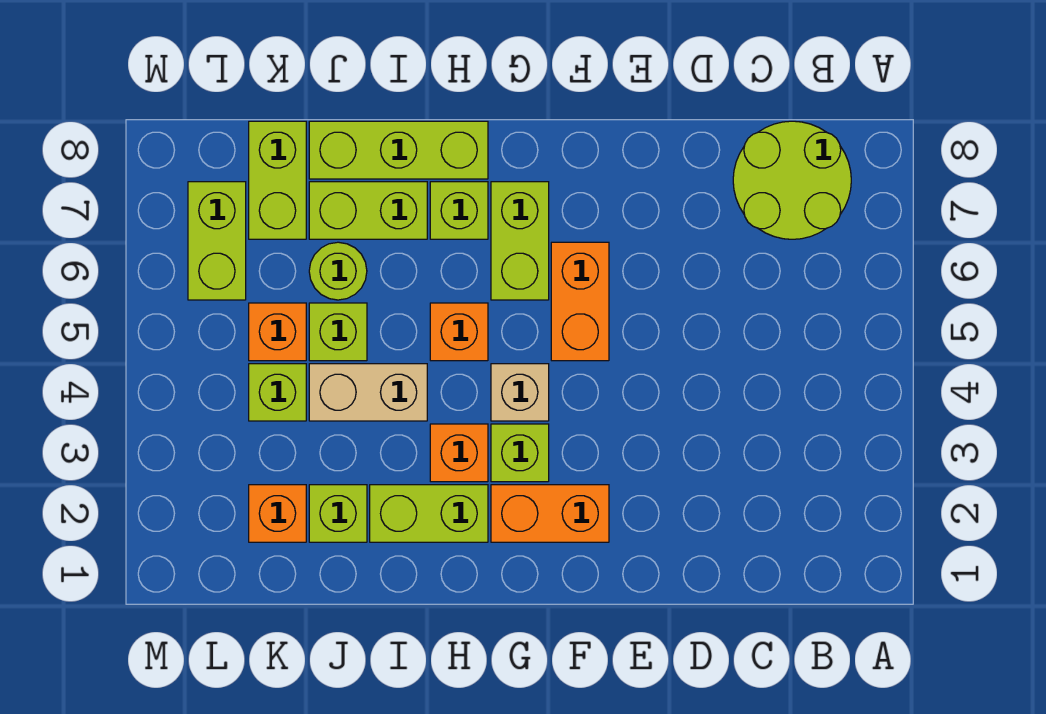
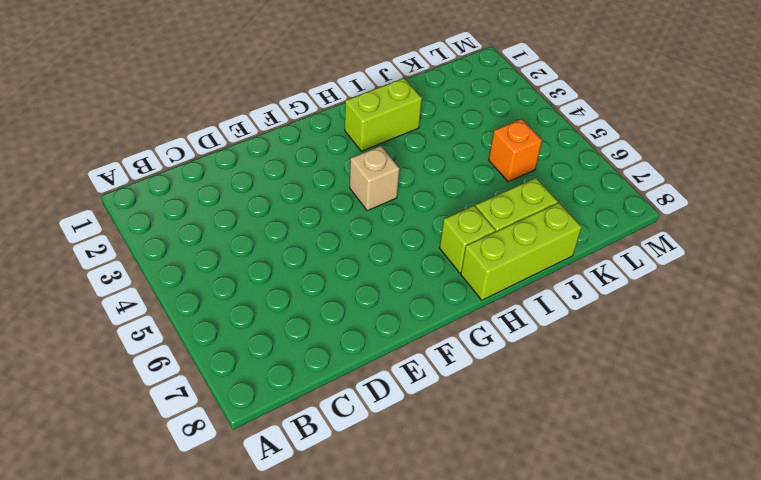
none -> lime 2x2 round brick [733,121,851,239]
none -> orange 1x2 brick [491,485,609,542]
none -> orange 1x2 brick [551,242,609,361]

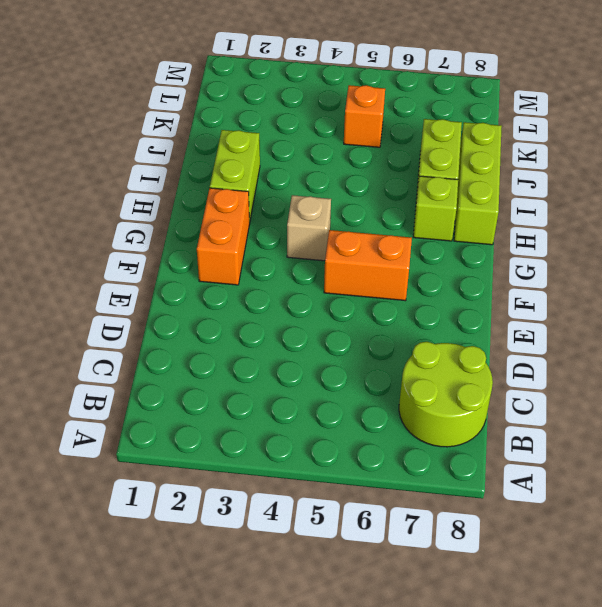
none -> lime 1x1 brick [491,424,549,482]
none -> lime 1x2 brick [491,182,549,300]
none -> orange 1x1 brick [430,424,488,482]

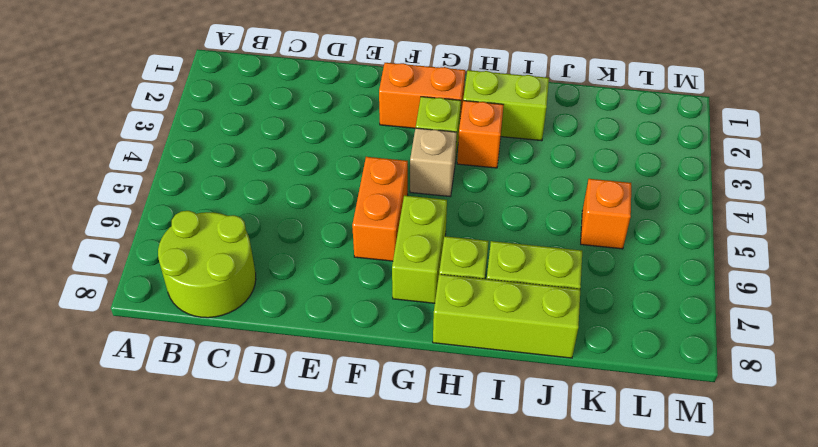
none -> orange 1x1 brick [430,303,488,361]
none -> tan 1x2 brick [309,364,427,421]
none -> lime 1x1 brick [309,485,367,542]

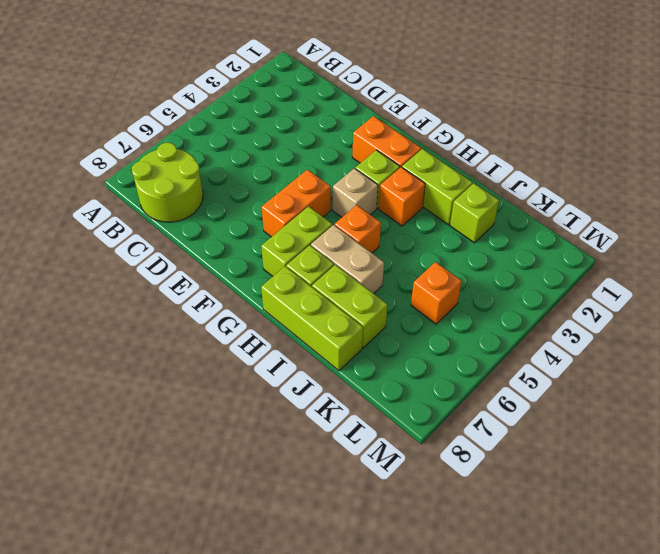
tan 1x2 brick [311,225,384,294] -> tan 1x2 brick moved to [309,364,427,421]
none -> lime 1x1 brick [309,303,367,361]
none -> lime 1x1 round brick [309,242,367,300]
none -> orange 1x1 brick [249,485,306,542]

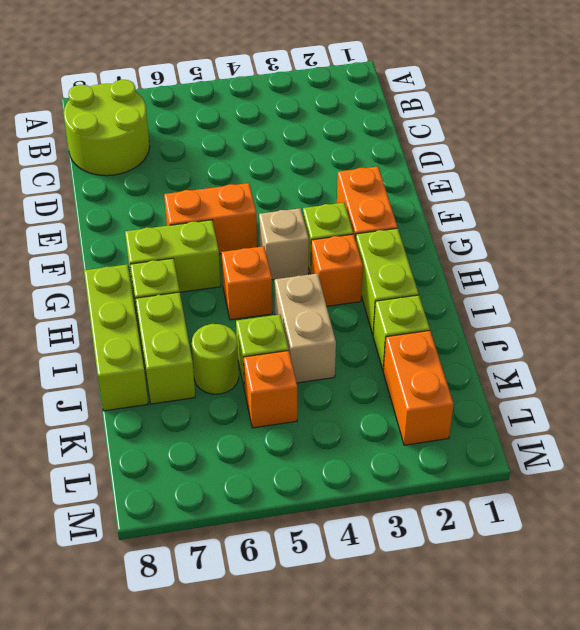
orange 1x2 brick [383,331,454,445] -> orange 1x1 brick [249,485,306,542]
none -> lime 1x1 brick [249,364,306,421]
none -> lime 1x2 brick [249,121,306,239]
none -> lime 1x2 brick [188,182,246,300]

